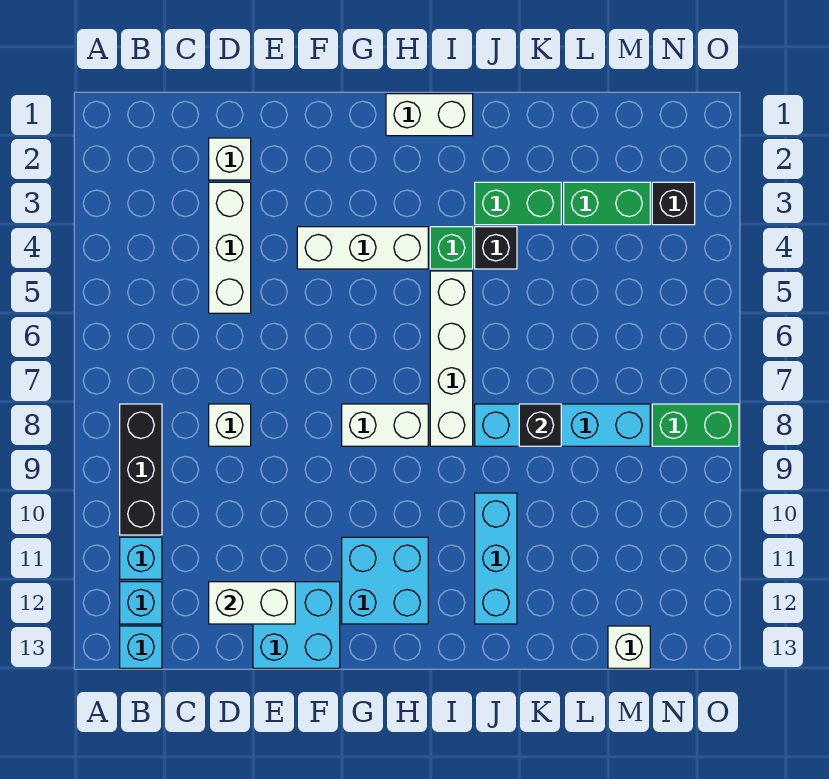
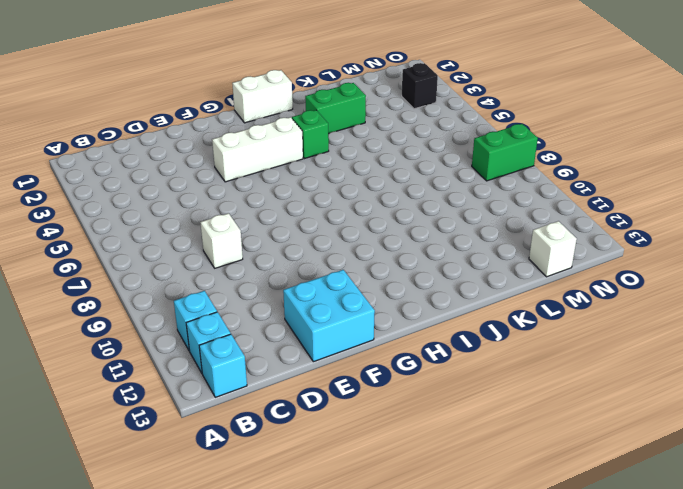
none -> black 1x3 brick [120,404,162,535]
none -> white 1x1 brick [209,138,251,180]
none -> white 1x3 brick [209,182,251,313]

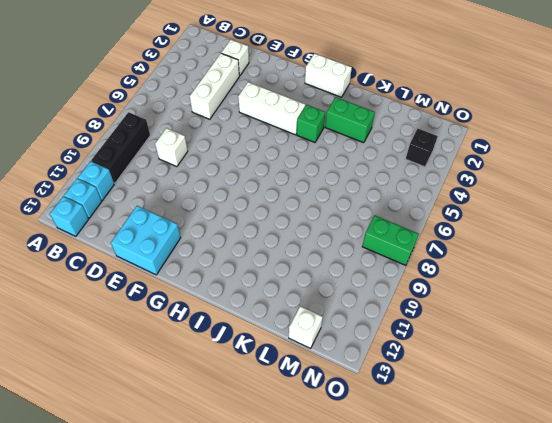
none -> white 1x2 brick [342,404,428,446]
none -> cyan 2x2 brick [342,537,428,624]
none -> white 1x4 brick [430,271,473,446]

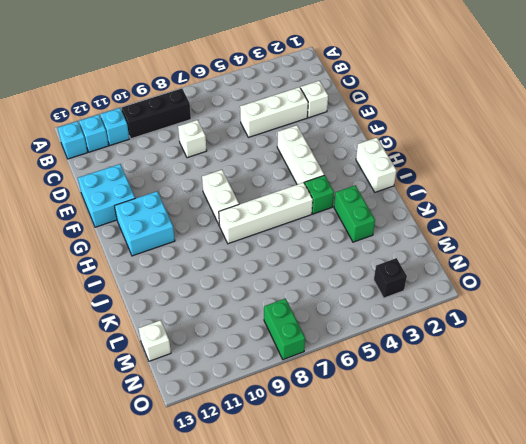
none -> black 1x1 brick [475,227,517,269]
none -> cyan 1x4 brick [475,404,650,446]
none -> cyan 1x3 brick [475,493,517,624]

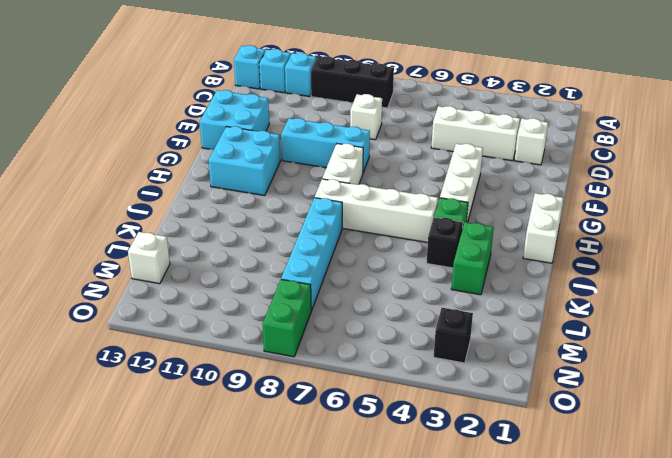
cyan 1x3 brick [281,118,370,173] -> cyan 1x3 brick moved to [475,493,517,624]
none -> green 1x2 brick [564,182,650,225]
none -> white 1x2 brick [209,582,295,624]
none -> black 1x1 brick [519,404,561,446]

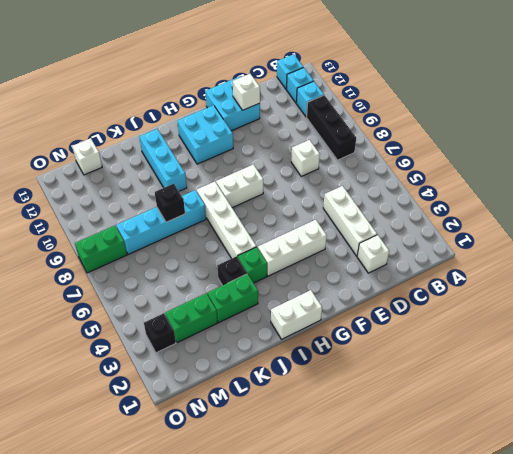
white 1x1 brick [233,74,260,110] -> white 1x2 brick [209,582,295,624]

